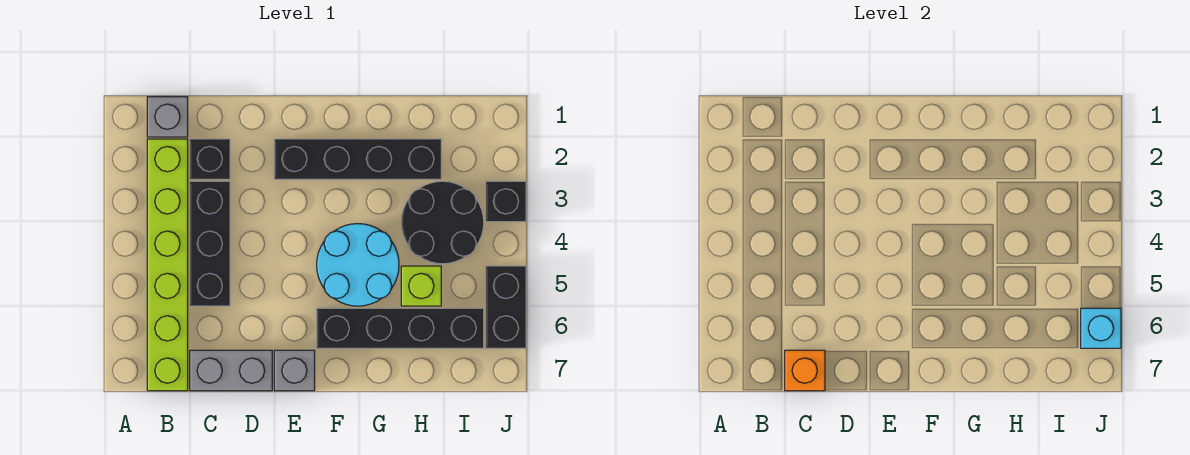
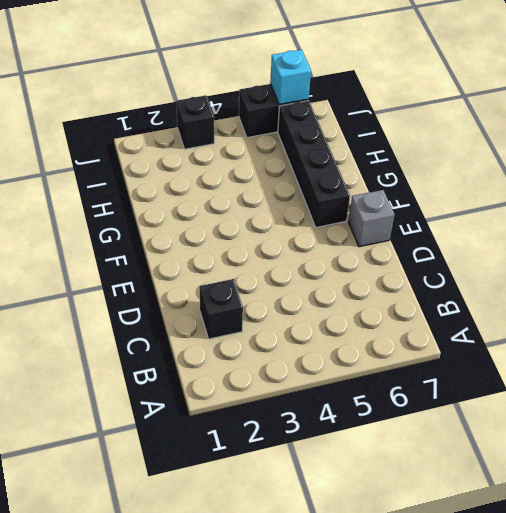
none -> grey 1x1 brick [147,97,188,137]
none -> lime 1x6 brick [147,139,188,391]
none -> black 1x3 brick [190,181,230,306]

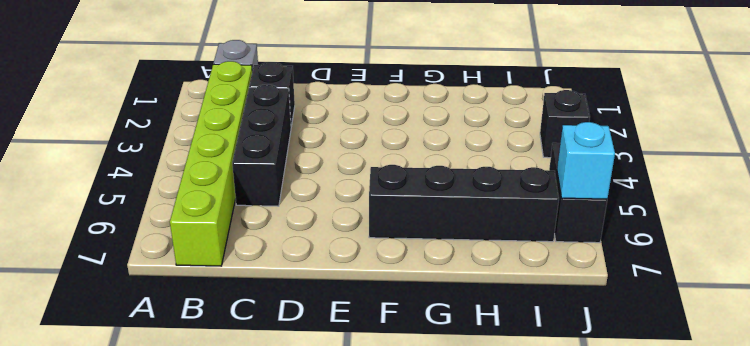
none -> grey 1x2 brick [190,350,272,391]
none -> black 1x4 brick [274,139,441,179]
none -> grey 1x1 brick [274,350,315,391]

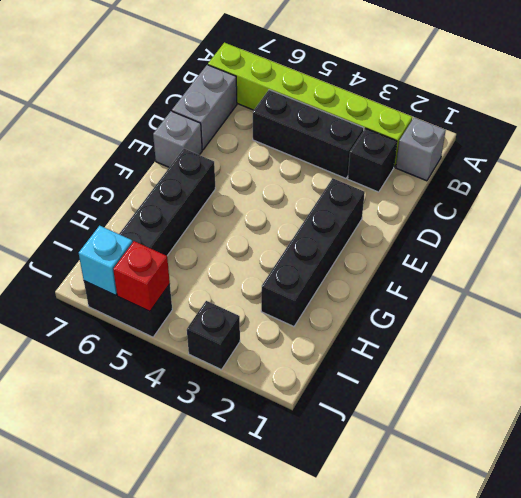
red 1x1 brick [113,241,170,311] -> none
none -> cyan 2x2 round brick [317,224,399,306]
none -> black 2x2 round brick [401,181,484,264]
none -> lime 1x1 brick [401,266,441,306]

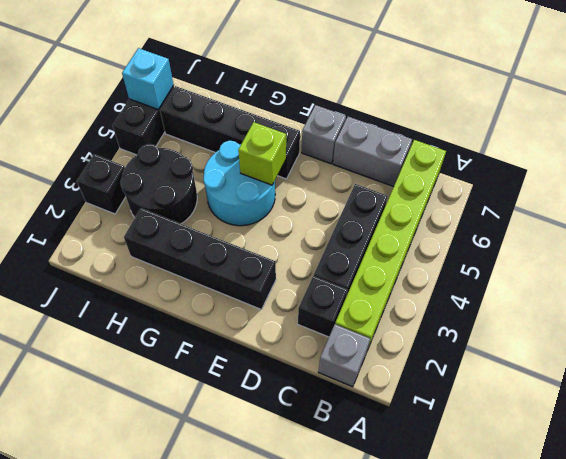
lime 1x1 brick [238,122,286,185] -> lime 1x1 brick moved to [401,266,441,306]
none -> orange 1x1 brick [785,350,825,391]

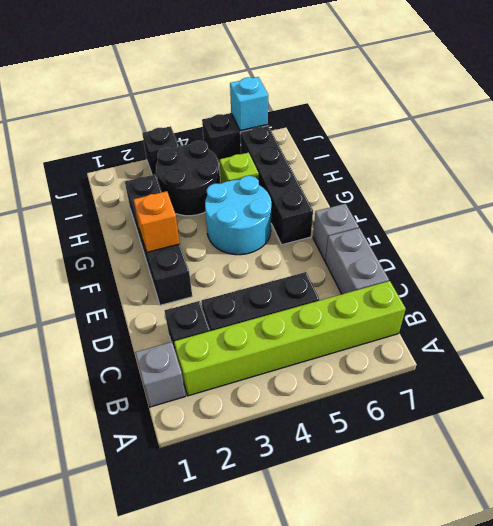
orange 1x1 brick [133,191,180,252] -> orange 1x1 brick moved to [785,350,825,391]

